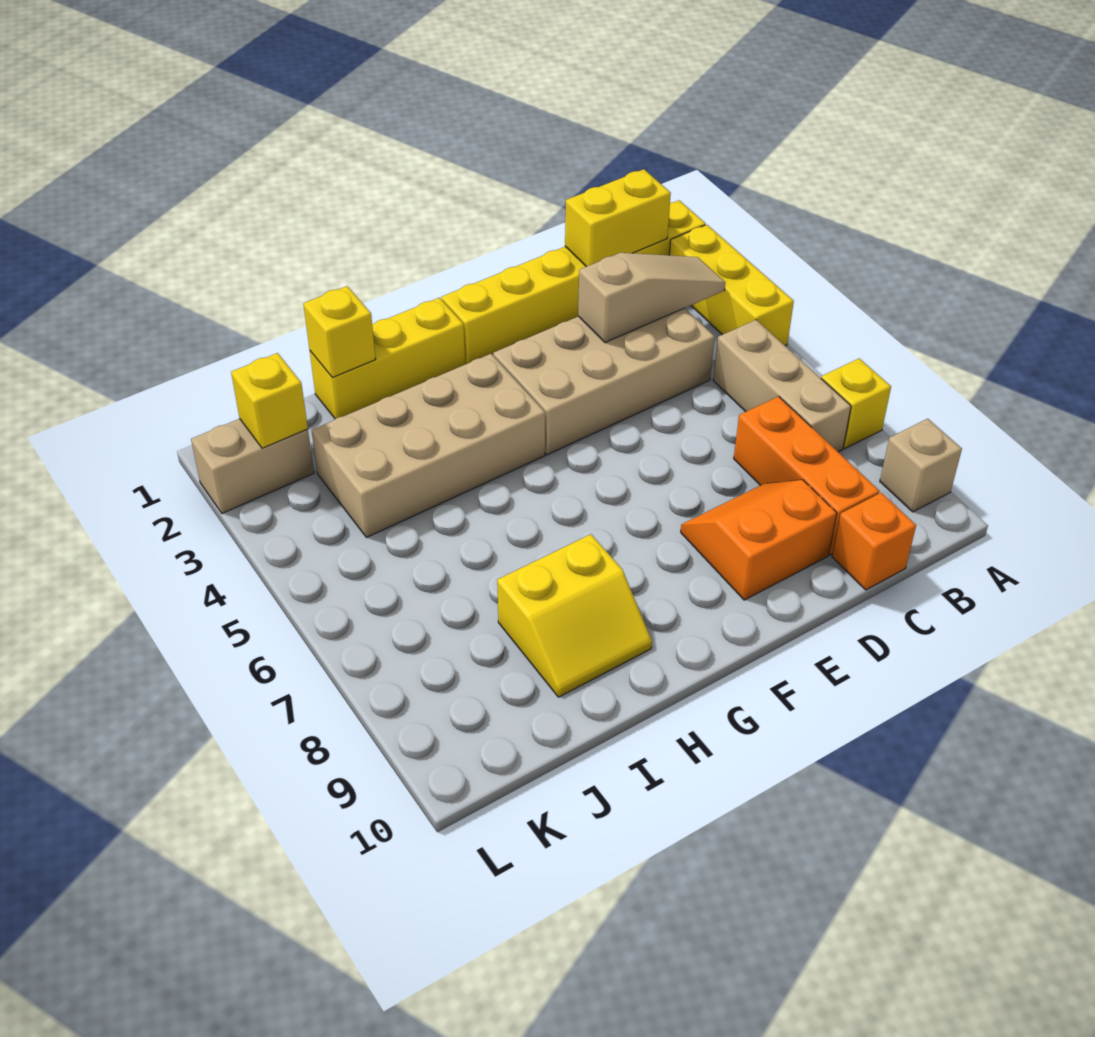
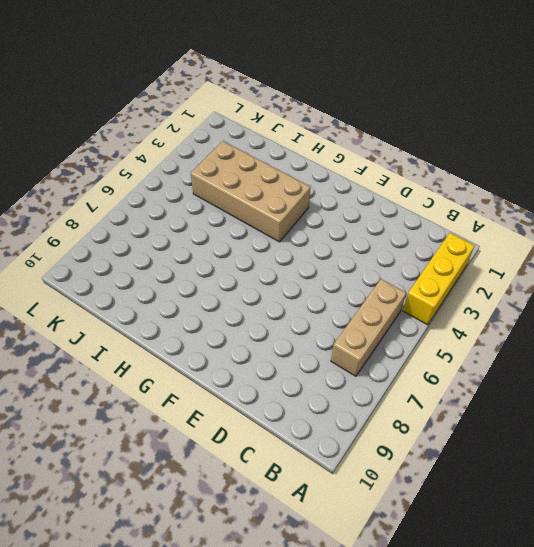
none -> yellow 1x6 brick [441,200,706,364]
none -> yellow 1x1 brick [821,358,891,448]
none -> tan 1x1 brick [880,419,962,512]

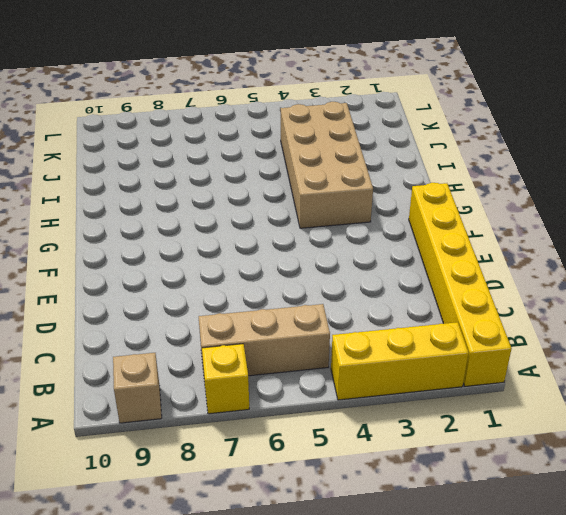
none -> tan 2x4 brick [493,308,715,455]
none -> orange 1x3 brick [734,396,879,555]
none -> orange 1x1 brick [832,493,916,590]

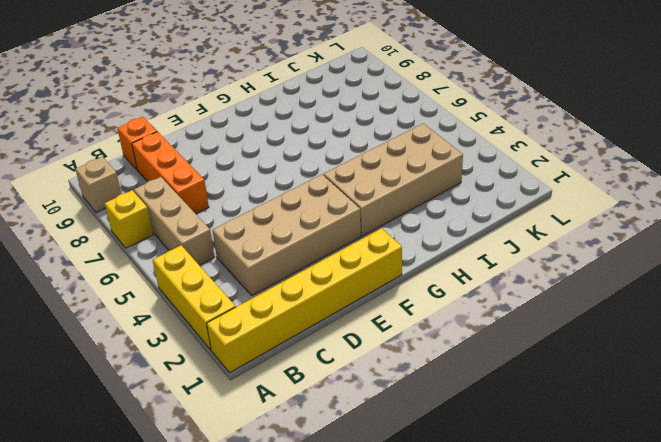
none -> orange 2x2 slope [681,480,837,600]
none -> yellow 1x3 brick [310,298,465,419]
none -> yellow 2x2 slope [497,534,652,697]

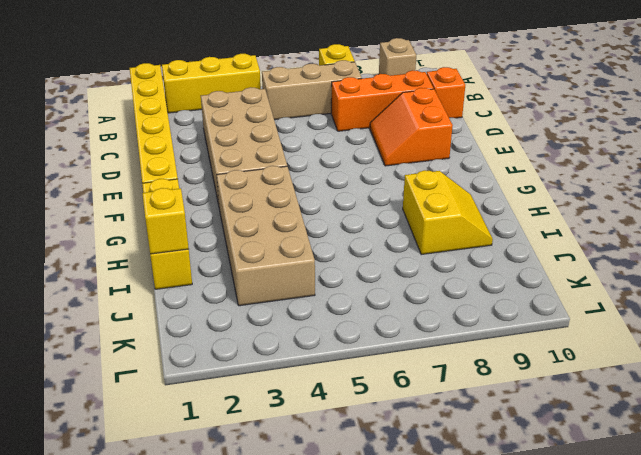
none -> tan 1x2 brick [191,419,314,513]
none -> yellow 1x2 brick [565,169,671,267]
none -> tan 1x3 slope [578,253,725,343]

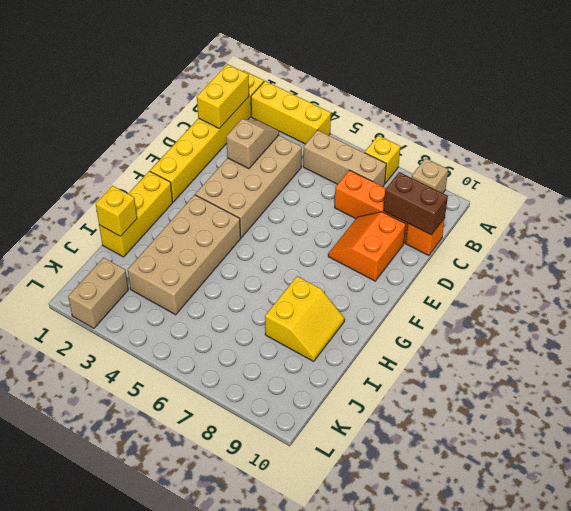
tan 1x2 slope [226,119,279,169] -> tan 1x3 slope [578,253,725,343]
brown 1x2 brick [383,172,448,235] -> none
none -> yellow 1x1 brick [231,353,308,448]

